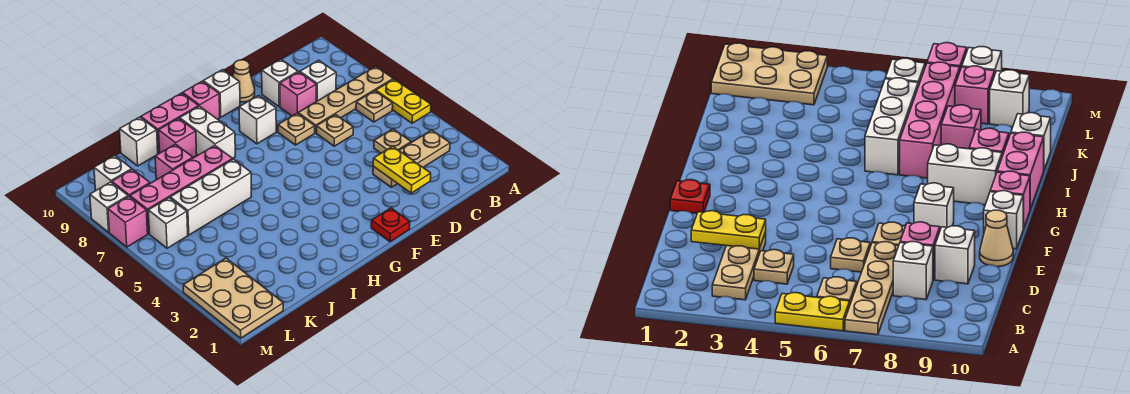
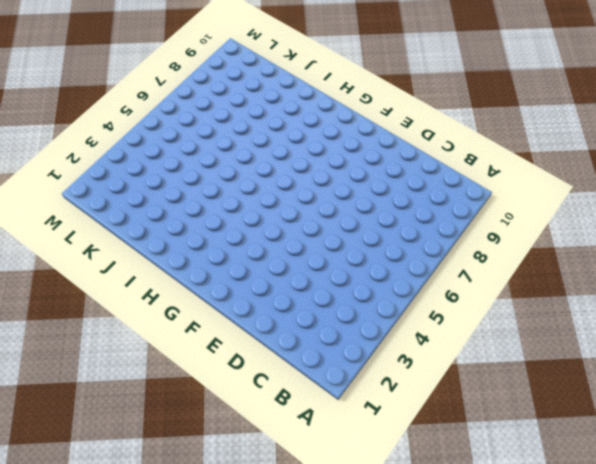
none -> yellow 1x2 plate [376,79,431,123]
none -> tan 1x4 plate [298,66,393,133]
none -> tan 1x3 plate [373,130,450,187]

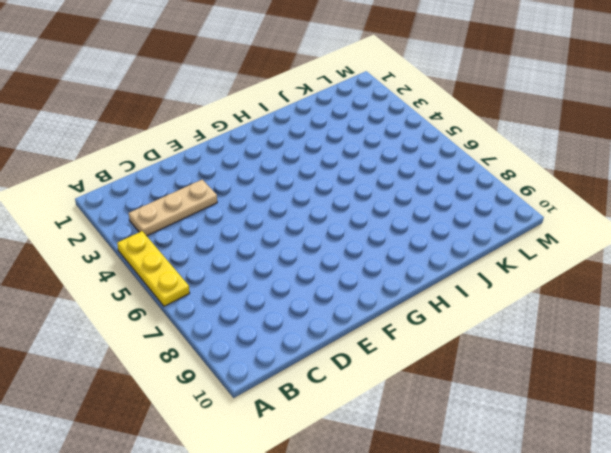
yellow 1x3 plate [117,231,190,306] -> yellow 1x2 plate [376,79,431,123]
none -> tan 1x4 plate [298,66,393,133]
none -> tan 1x1 plate [356,91,393,122]
none -> tan 1x1 plate [374,129,411,153]

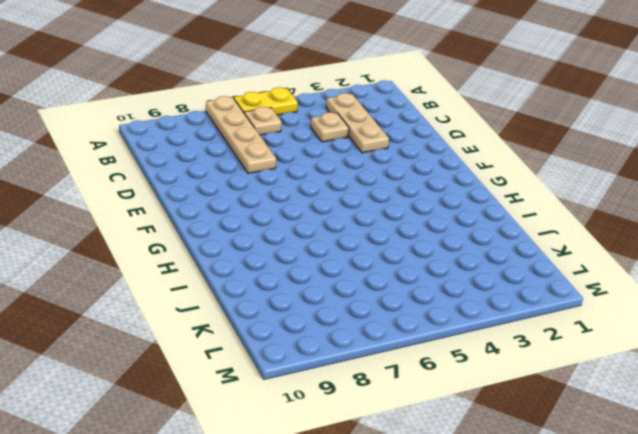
none -> white 1x1 brick [300,60,336,102]
none -> tan 1x1 plate [317,115,353,146]
none -> pink 1x1 brick [280,72,316,116]

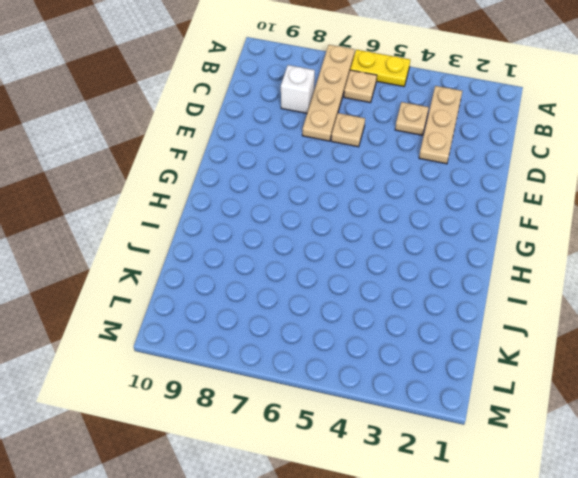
none -> pink 1x1 brick [280,72,316,116]
none -> white 1x1 brick [262,59,298,107]
none -> tan 1x1 plate [278,113,315,145]

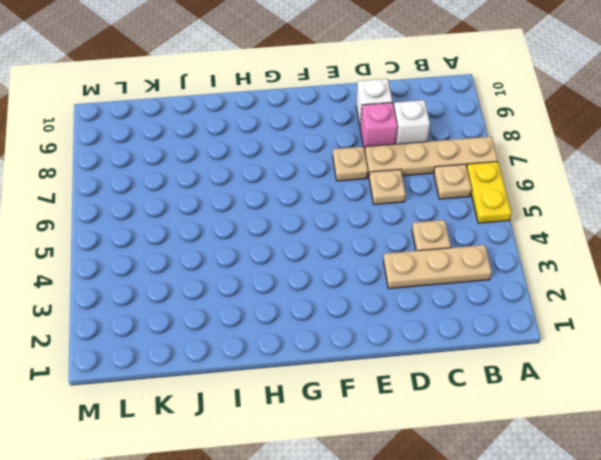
none -> tan 1x1 cone [233,60,255,102]
none -> red 1x1 plate [371,208,410,242]
none -> white 1x1 brick [239,96,276,144]

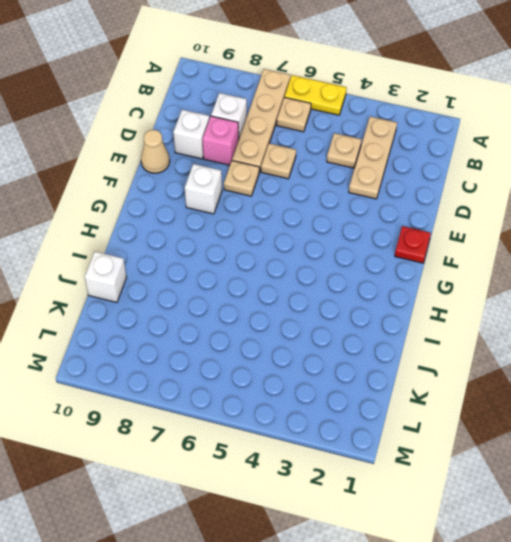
none -> white 1x1 brick [203,70,240,117]
none -> pink 1x1 brick [183,81,220,119]
none -> white 1x2 brick [180,106,235,158]

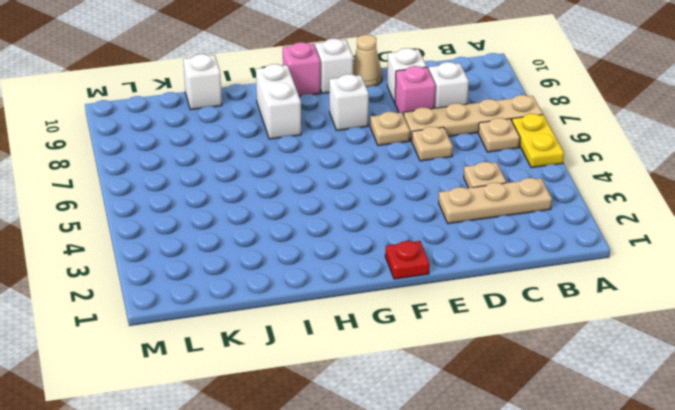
none -> pink 1x2 brick [141,93,199,153]
none -> white 1x3 brick [170,159,251,235]
none -> pink 1x4 brick [130,146,233,234]

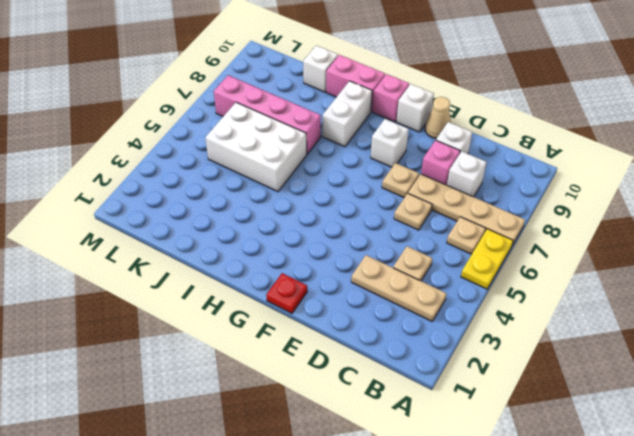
white 2x3 brick [205,102,307,192] -> white 1x3 brick [170,159,251,235]
none -> pink 1x1 brick [159,118,197,157]
none -> pink 1x1 brick [155,144,193,180]
none -> tan 2x3 plate [183,258,283,338]

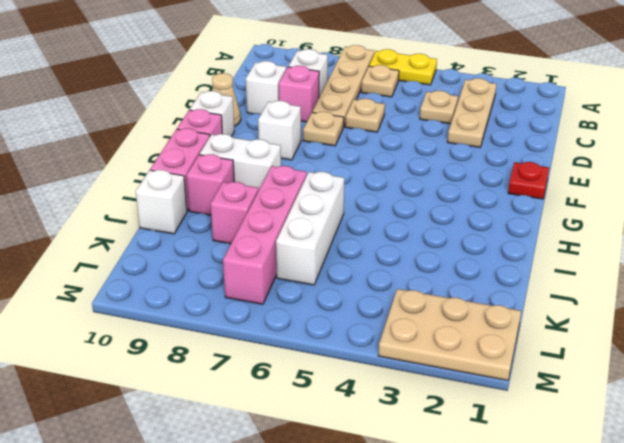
none -> white 1x1 brick [148,198,188,248]
none -> pink 1x1 brick [112,169,150,197]
none -> white 1x1 brick [94,155,132,190]

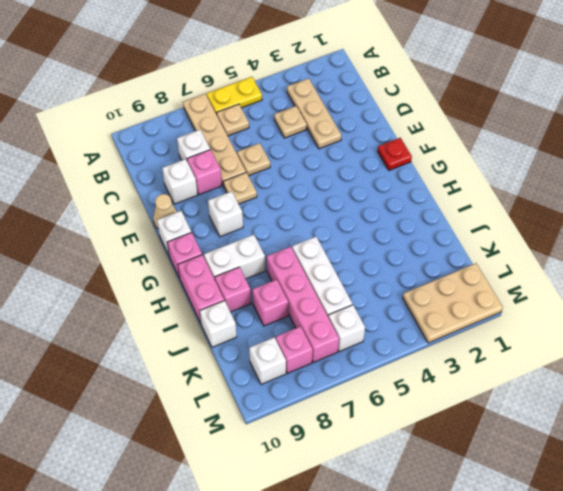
none -> pink 1x1 brick [108,196,148,247]
none -> white 1x1 brick [90,182,128,232]
none -> yellow 1x2 plate [373,146,431,193]

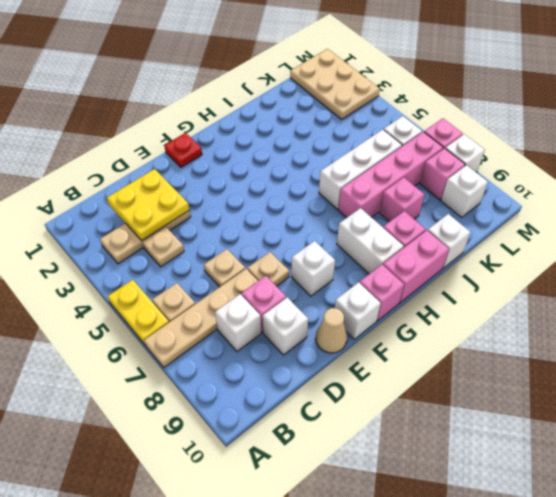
yellow 2x2 plate [107,169,189,241] -> yellow 1x2 plate [373,146,431,193]

